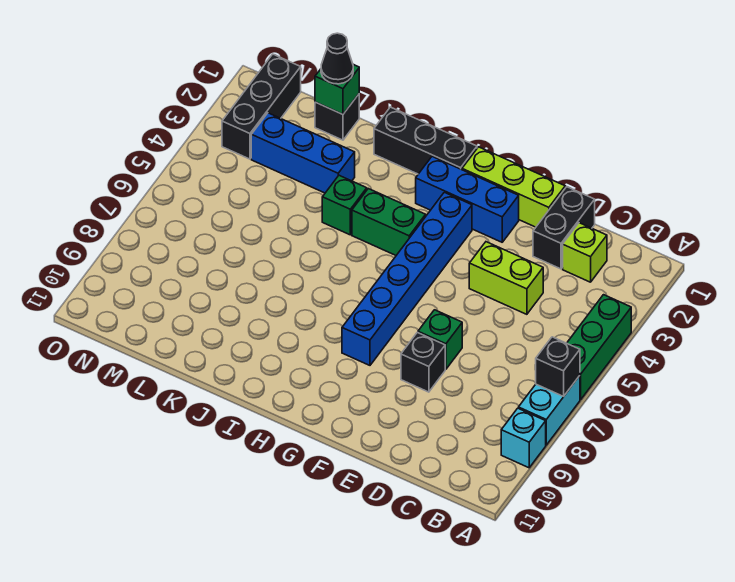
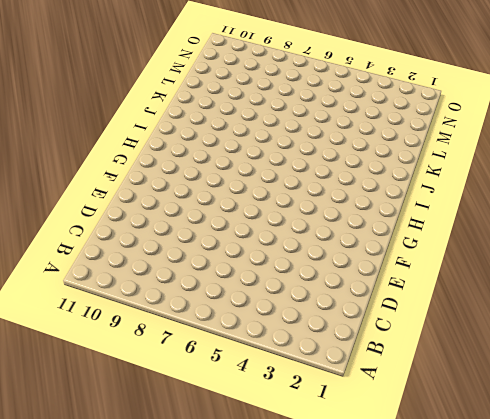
none -> green 1x3 brick [567,295,631,400]
none -> cyan 1x2 brick [518,376,580,445]
none -> cyan 1x1 brick [501,408,546,468]

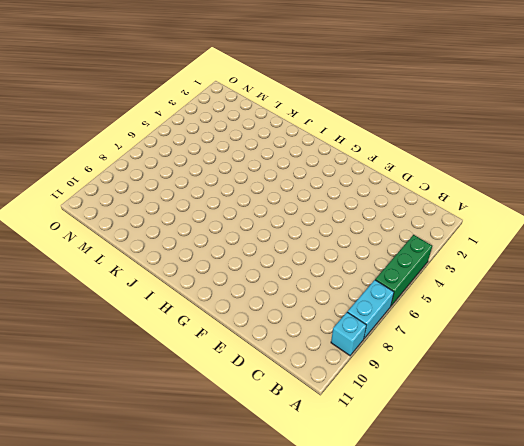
none -> lime 1x1 brick [563,223,607,282]
none -> black 1x2 brick [533,187,595,269]
none -> lime 1x2 brick [469,242,543,314]

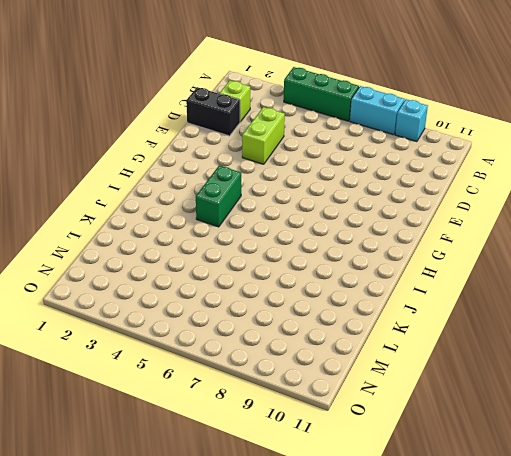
none -> lime 1x3 brick [462,147,565,227]
none -> green 1x1 brick [418,310,462,369]
none -> black 1x1 brick [401,332,445,392]

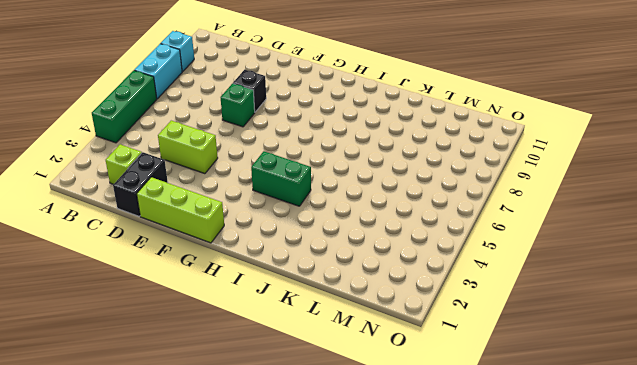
none -> blue 1x3 brick [416,157,519,242]
none -> blue 1x6 brick [342,192,472,365]
none -> black 1x3 brick [374,107,477,174]

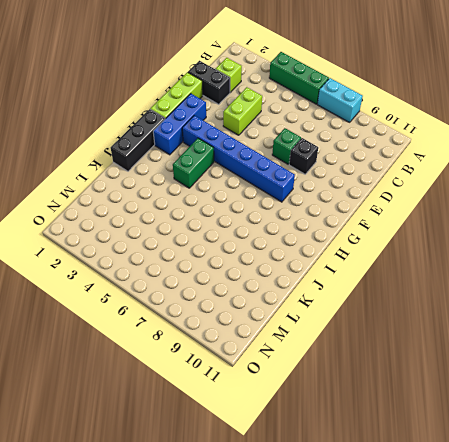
none -> cyan 1x1 brick [501,408,546,468]
none -> green 1x1 brick [322,175,367,235]
none -> blue 1x3 brick [251,113,355,193]

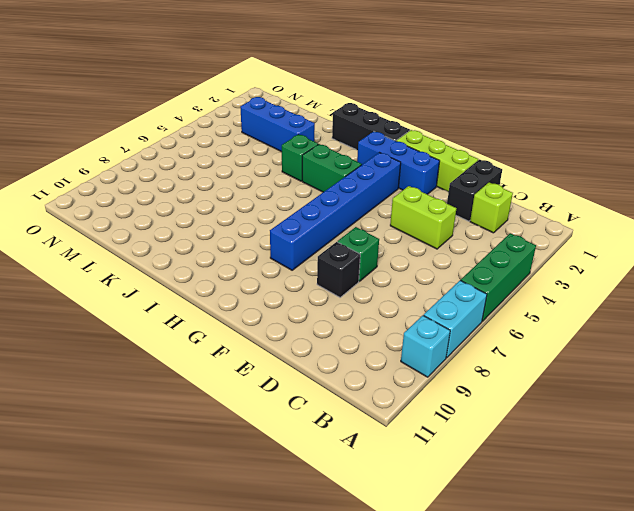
none -> black 1x1 brick [315,94,359,140]
none -> black 1x3 brick [222,54,301,159]
none -> black 1x1 brick [535,337,580,396]

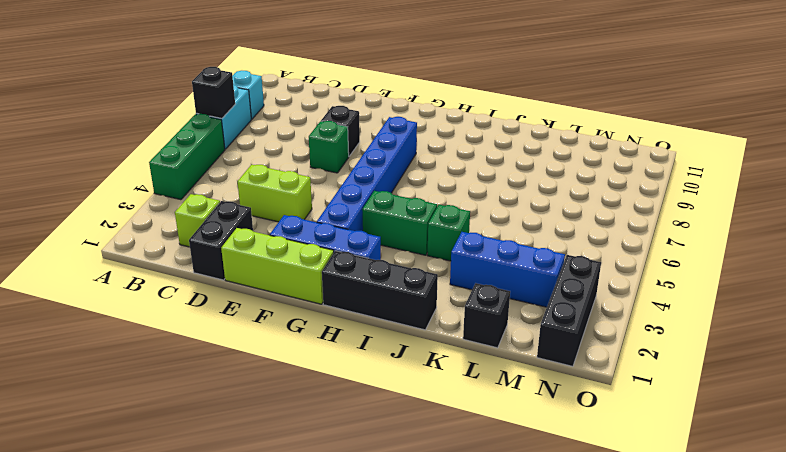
none -> green 1x1 brick [315,65,359,114]
none -> black 1x1 cone [321,33,353,84]

